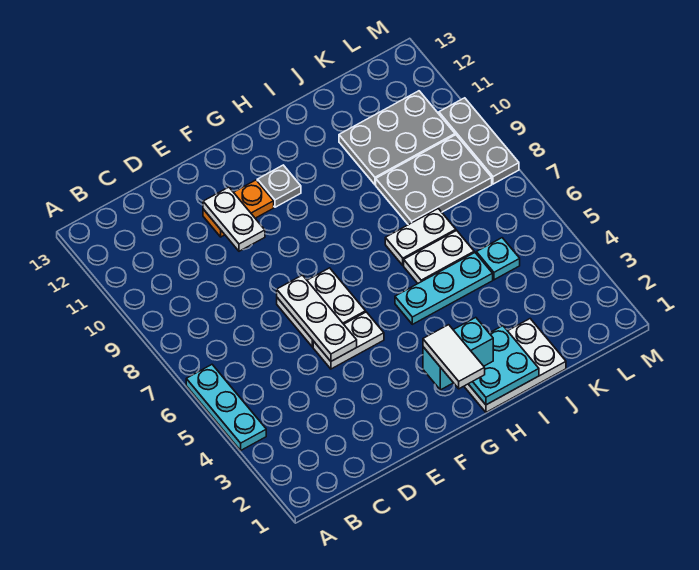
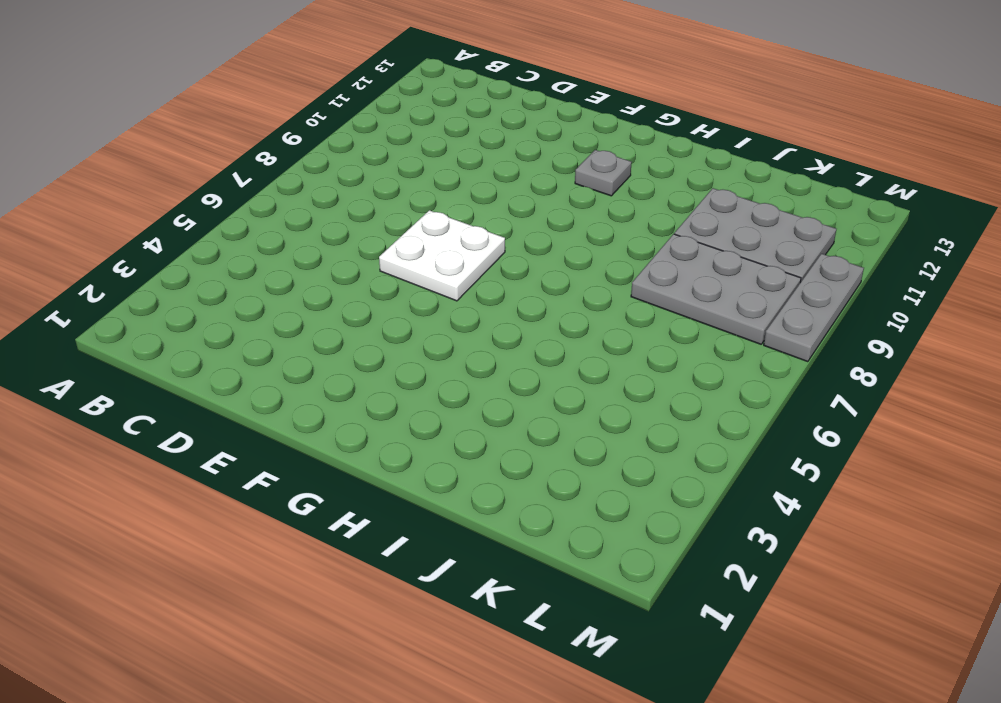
none -> cyan 1x3 plate [186,365,266,450]
none -> white 1x2 plate [313,312,384,369]
none -> orange 1x2 plate [203,180,274,237]

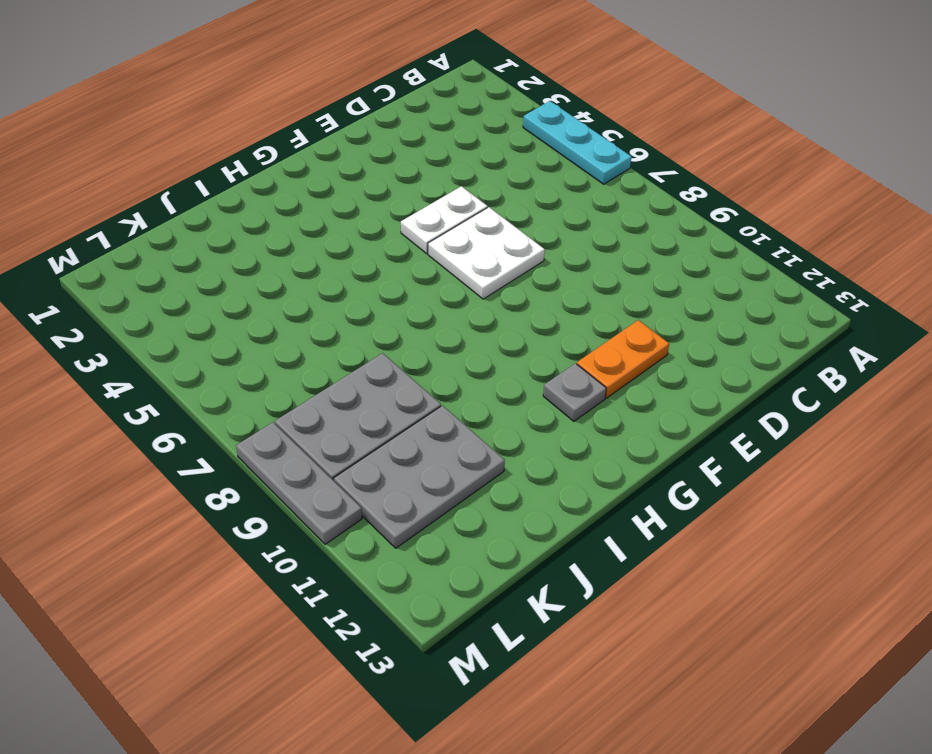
none -> white 2x3 plate [464,319,566,412]
none -> cyan 1x3 plate [395,253,493,324]
none -> white 1x2 plate [404,230,474,283]

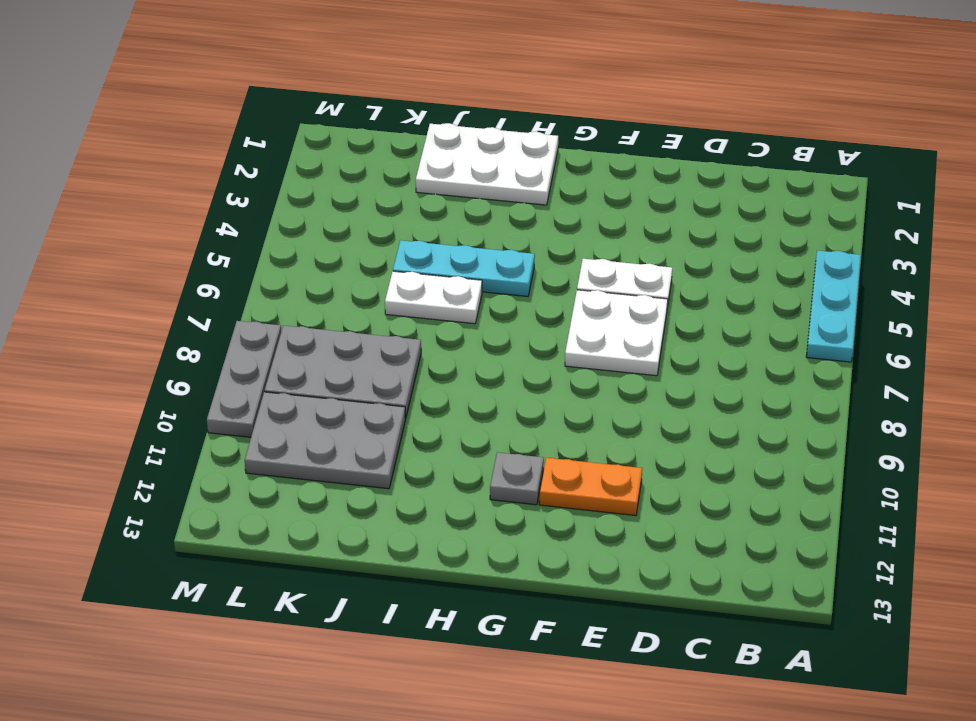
none -> white 1x2 plate [385,209,456,265]
none -> cyan 1x1 plate [476,238,520,280]
none -> white 1x3 plate [277,275,357,361]

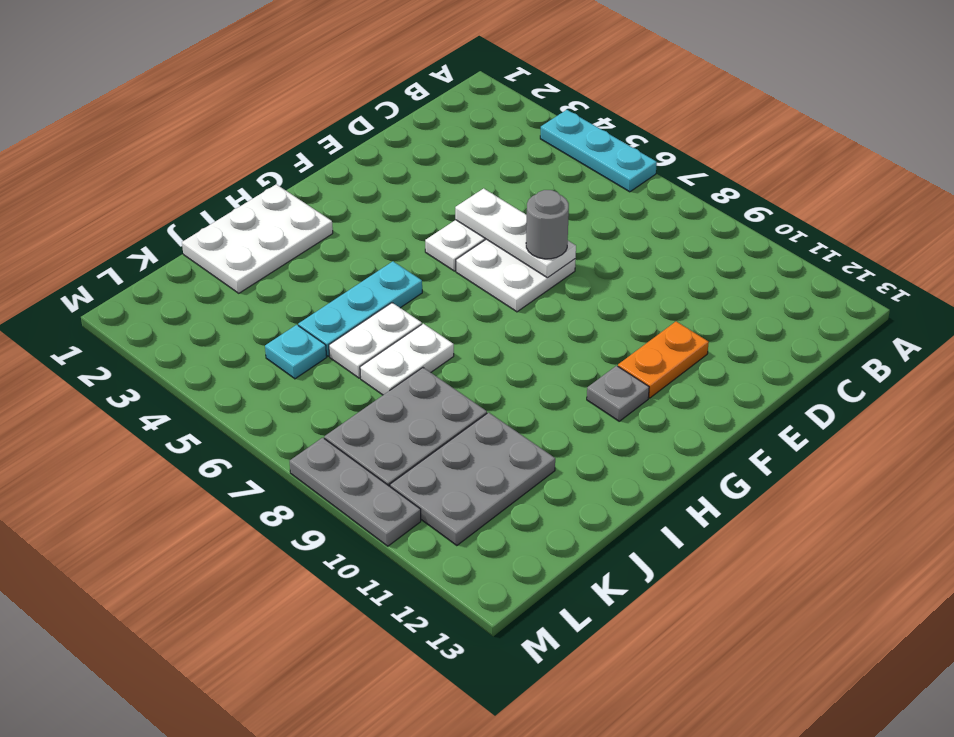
grey 1x1 round brick [526,190,569,259] -> none
none -> white 1x2 plate [203,187,265,251]
none -> cyan 2x2 plate [469,326,539,405]
none -> cyan 1x2 brick [423,318,493,390]

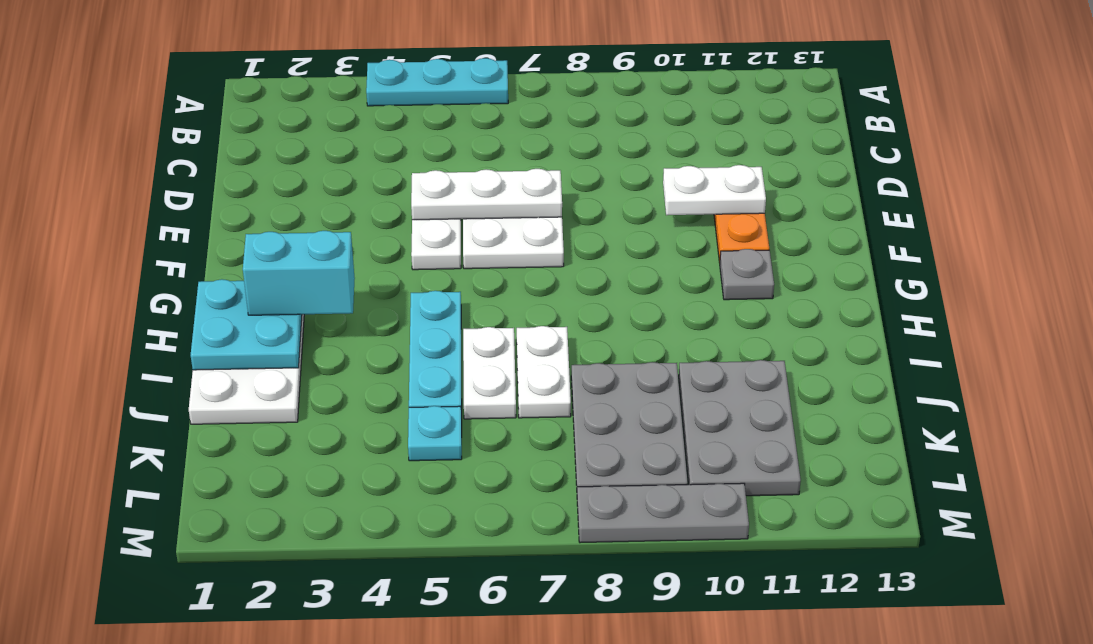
cyan 1x2 brick [243,231,355,315] -> cyan 1x2 brick turned to [423,318,493,390]
none -> white 1x2 tile [423,325,485,389]

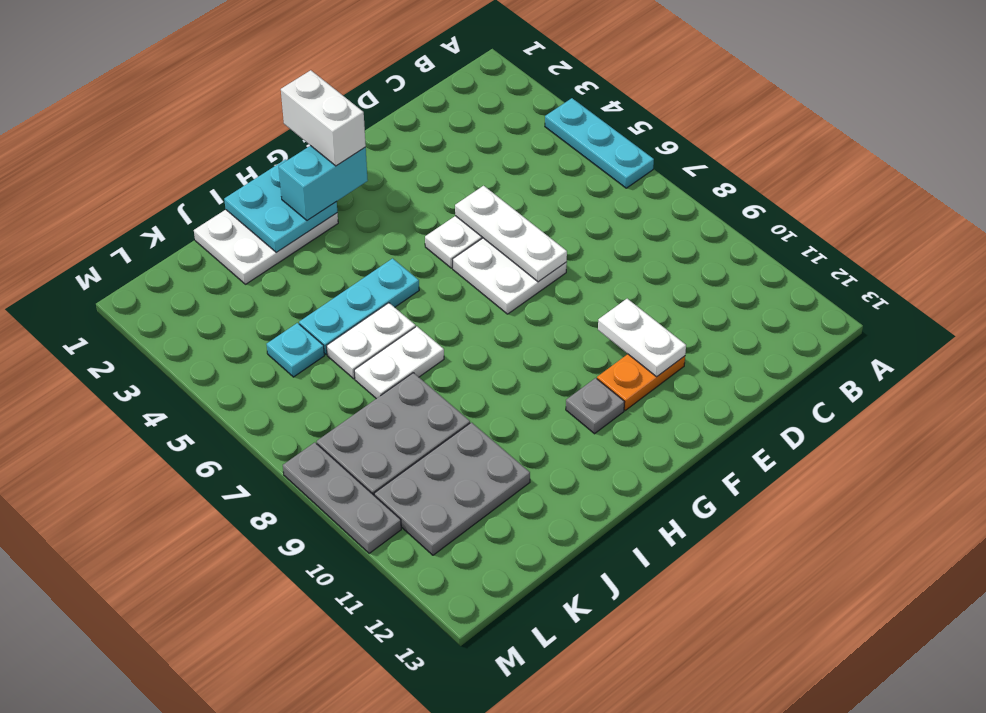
white 1x2 brick [281,70,366,166] -> white 1x2 tile [423,325,485,389]

